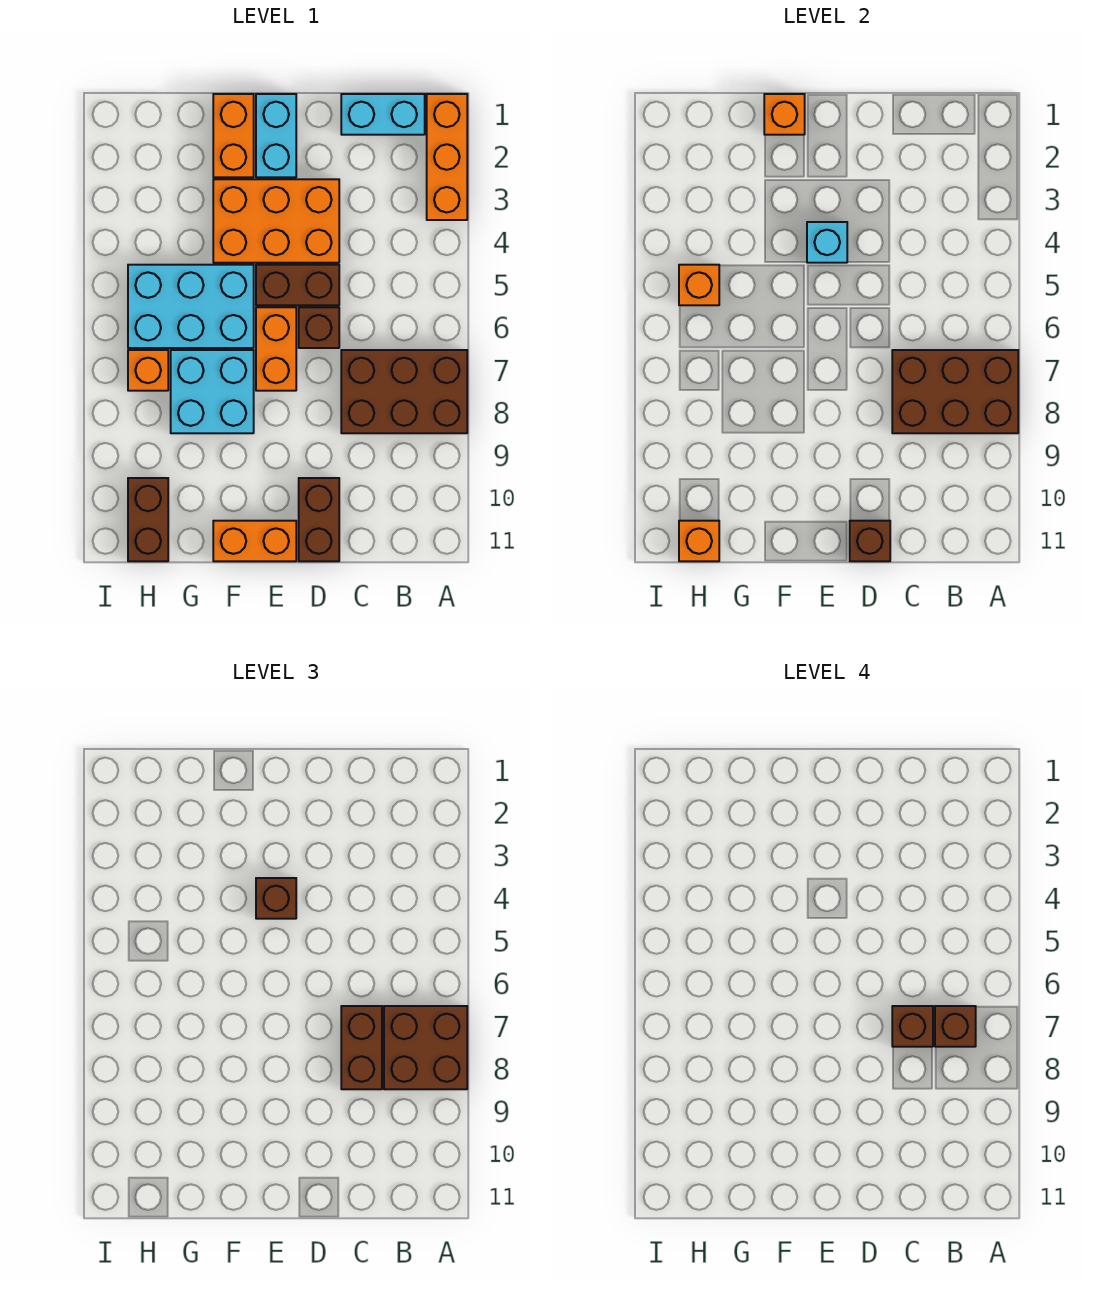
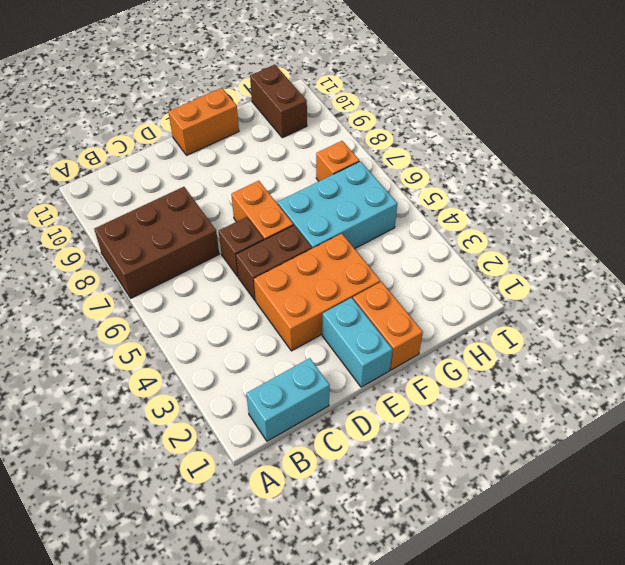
none -> orange 1x3 brick [427,94,467,220]
none -> brown 1x2 brick [299,478,339,561]
none -> cyan 2x2 brick [171,350,254,433]

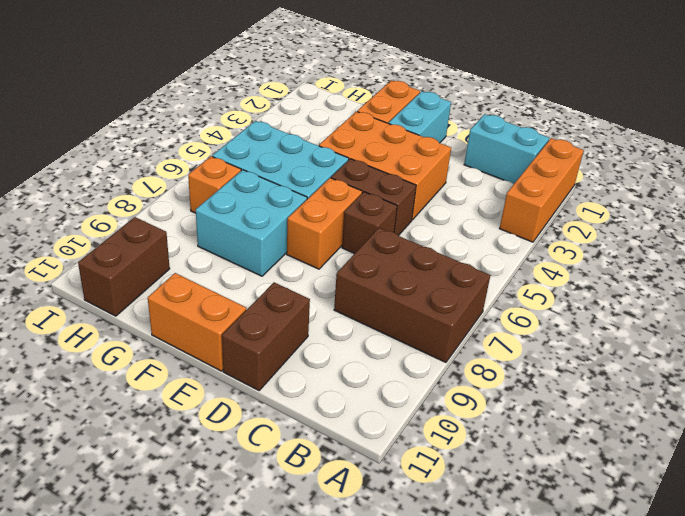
none -> brown 2x3 brick [892,350,1018,433]
none -> brown 1x1 brick [850,521,890,561]
none -> cyan 1x1 brick [807,222,847,263]

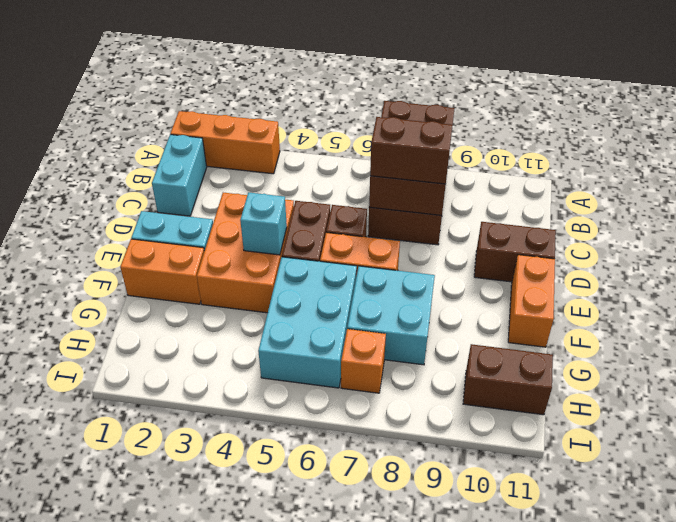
none -> brown 1x1 brick [850,521,890,561]
none -> orange 1x1 brick [764,94,805,135]
none -> orange 1x1 brick [679,265,719,305]

